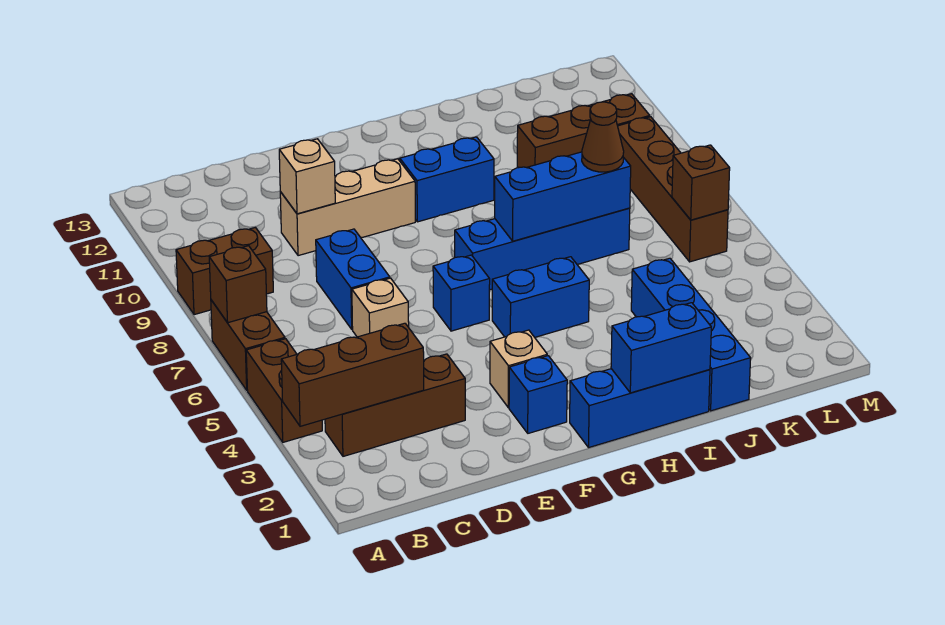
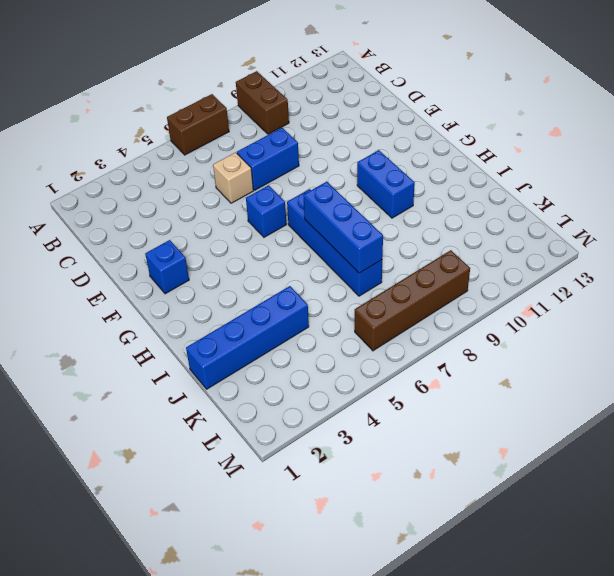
none -> brown 1x2 brick [246,339,322,442]
none -> brown 1x3 brick [325,354,465,456]
none -> tan 1x3 brick [280,159,415,256]

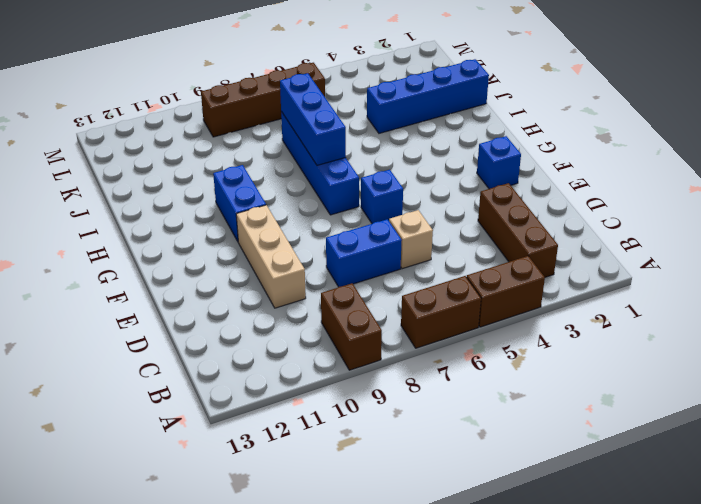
none -> tan 1x1 brick [490,330,547,407]
none -> blue 1x3 brick [570,369,710,447]
none -> blue 1x2 brick [492,257,589,337]

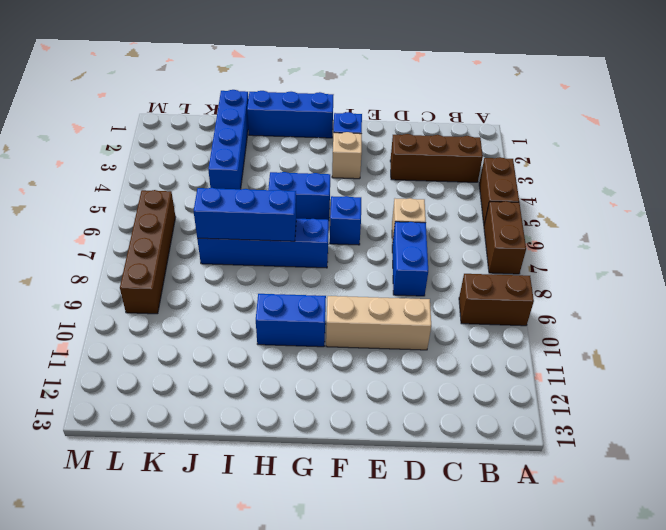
none -> brown 1x3 brick [517,94,650,168]
none -> brown 1x3 brick [281,323,424,426]
none -> brown 1x1 brick [209,246,267,323]

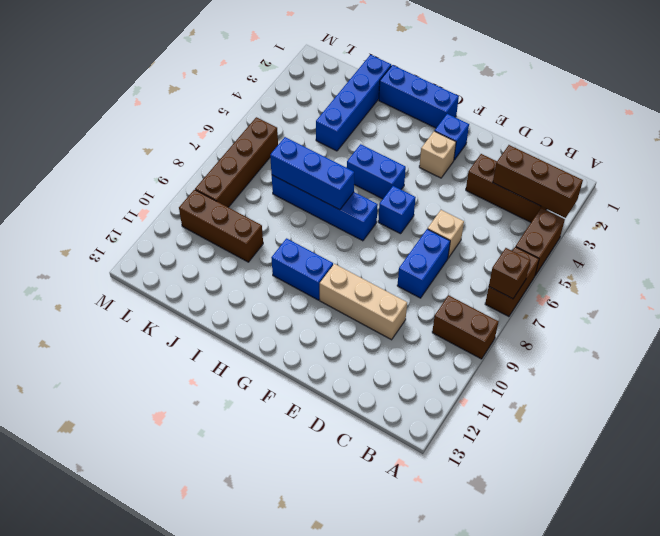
none -> tan 1x1 brick [279,139,335,214]
none -> blue 1x2 brick [611,303,711,393]
none -> brown 1x1 brick [672,145,730,220]

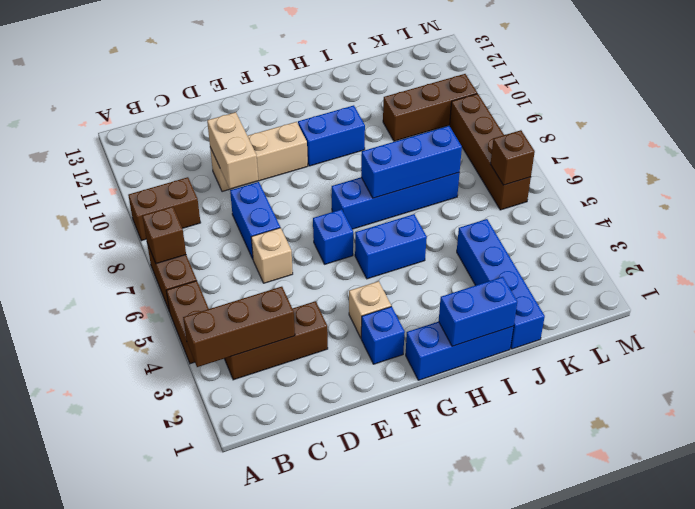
tan 1x2 brick [207,112,258,189] -> tan 1x1 brick [279,139,335,214]
none -> brown 1x1 cone [582,102,624,172]

